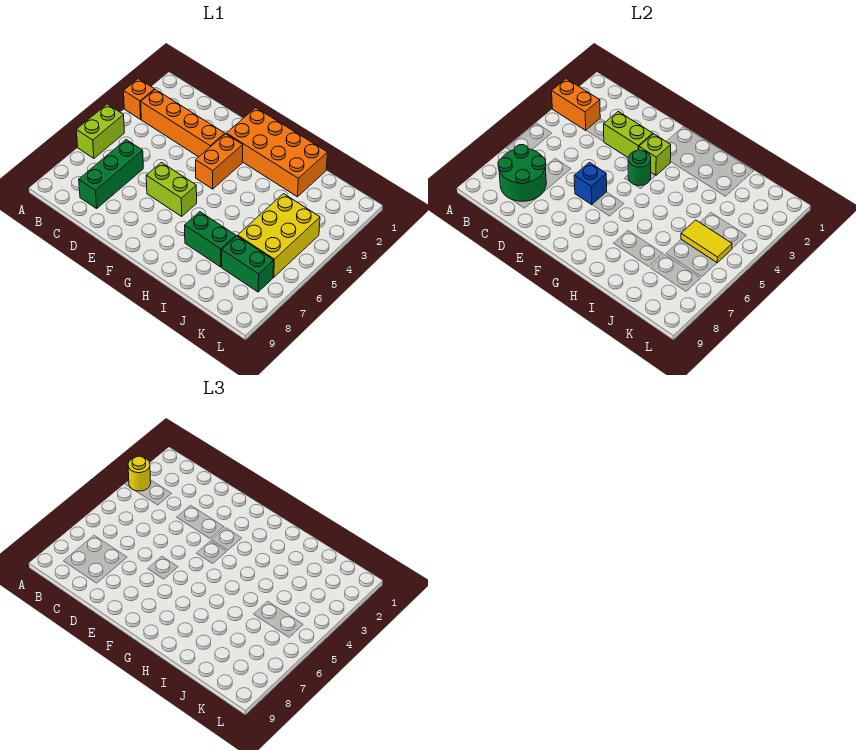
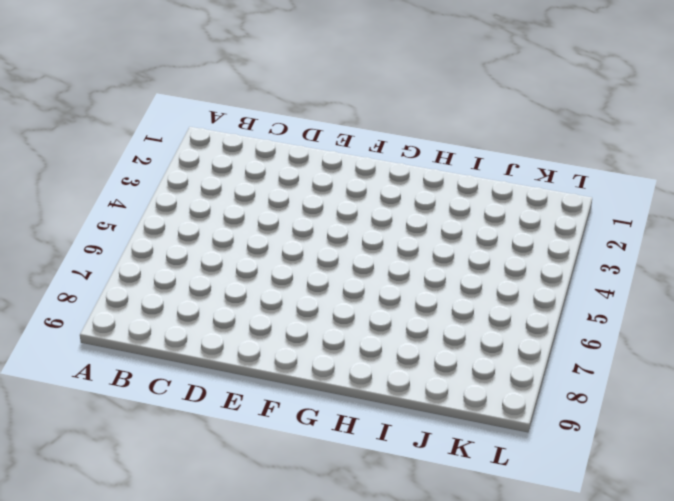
none -> orange 1x1 brick [124,79,155,119]
none -> lime 1x2 brick [76,104,124,158]
none -> orange 1x4 brick [141,89,225,157]

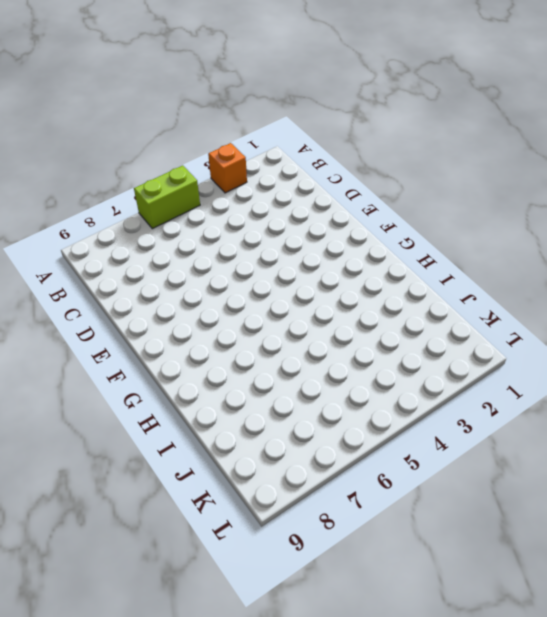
none -> orange 1x4 brick [141,89,225,157]
none -> green 1x3 brick [79,140,143,209]
none -> lime 1x2 brick [146,162,197,216]

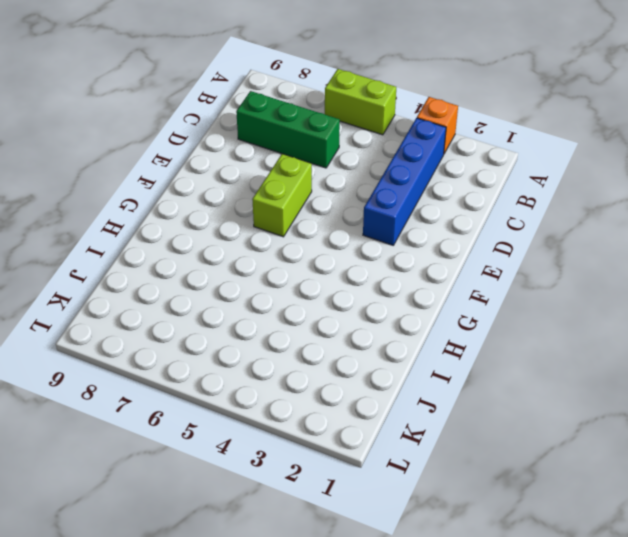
blue 1x4 brick [363,118,446,245] -> orange 1x4 brick [141,89,225,157]
none -> orange 2x4 brick [226,108,327,197]
none -> orange 1x2 brick [196,134,243,189]
none -> green 1x2 brick [185,212,236,267]

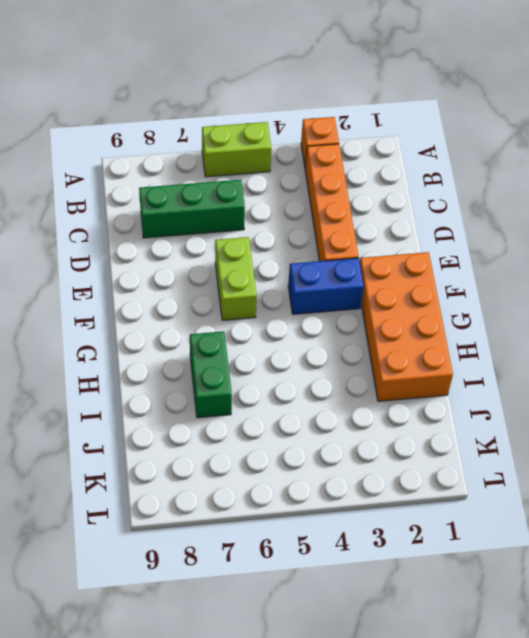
blue 1x2 brick [288,258,364,314] -> orange 1x2 brick [196,134,243,189]
none -> yellow 2x3 brick [238,194,320,277]
none -> green 1x2 brick [222,236,274,292]
none -> orange 1x2 brick [552,79,600,130]

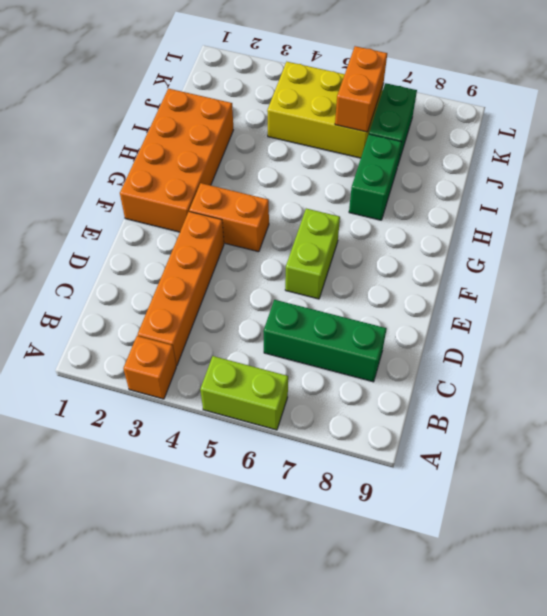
orange 1x2 brick [335,46,387,132] -> orange 1x2 brick moved to [552,79,600,130]
none -> green 2x2 round brick [498,145,546,201]
none -> lime 1x2 brick [604,112,653,157]
none -> blue 1x1 brick [574,162,607,205]

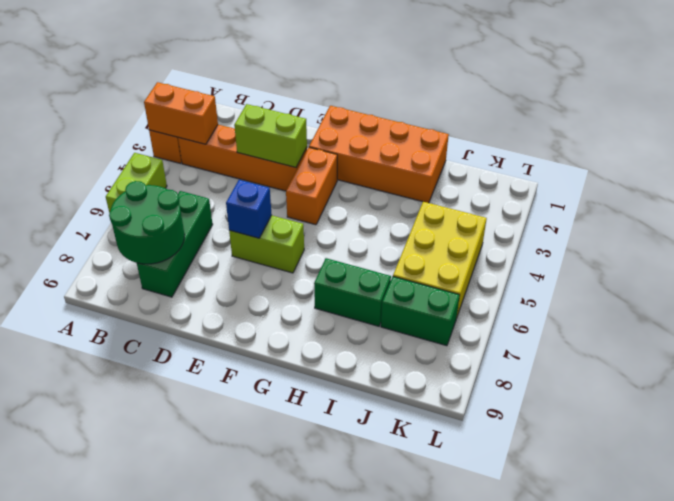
none -> lime 1x1 brick [639,134,671,175]
none -> green 1x1 round brick [628,150,651,186]
none -> yellow 1x2 tile [681,220,732,263]

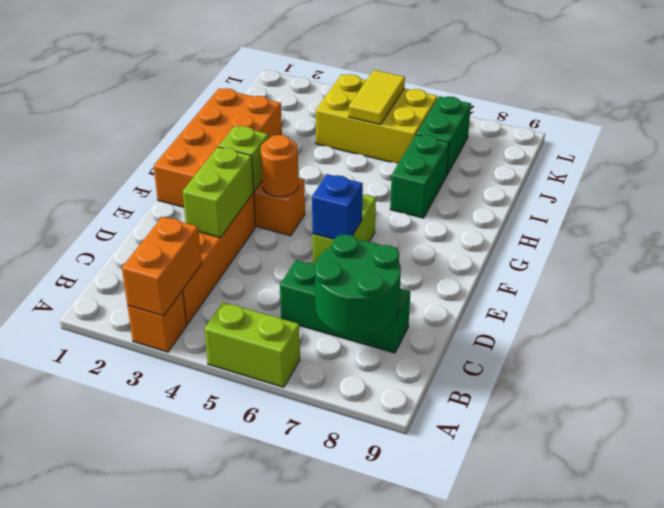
orange 1x1 round brick [261,135,299,197] -> green 1x1 round brick [628,150,651,186]
none -> yellow 1x1 round brick [128,456,151,491]

